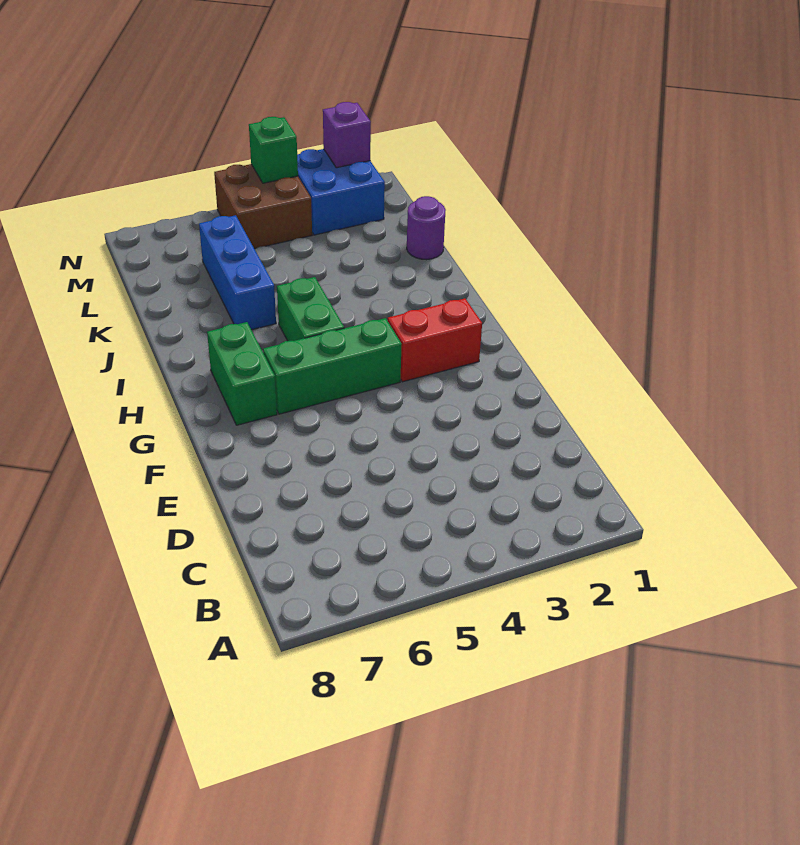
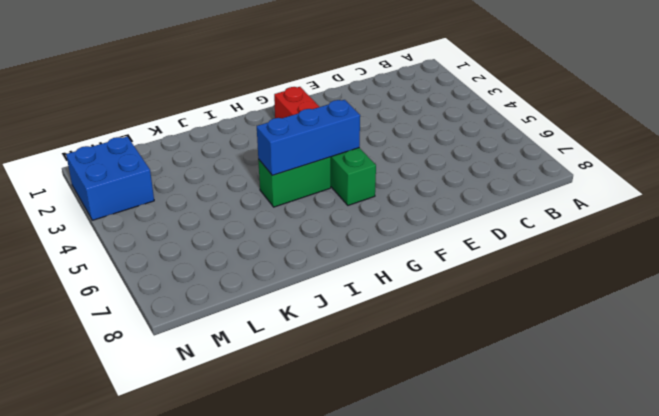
blue 1x3 brick [257,100,360,175] -> blue 1x3 brick moved to [199,215,276,330]
none -> green 1x2 brick [207,322,277,425]
none -> purple 1x1 round brick [407,196,446,260]

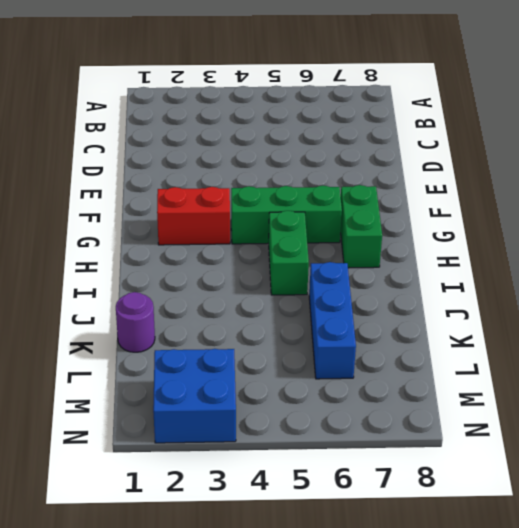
none -> brown 2x2 brick [214,164,312,249]
none -> purple 1x1 brick [323,102,371,168]

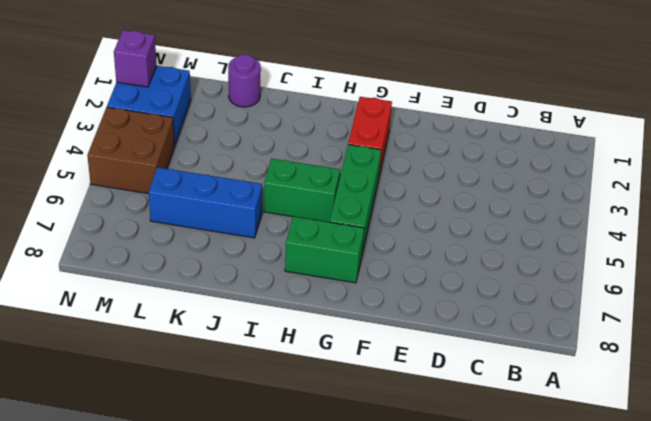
none -> green 1x1 brick [249,117,298,183]

